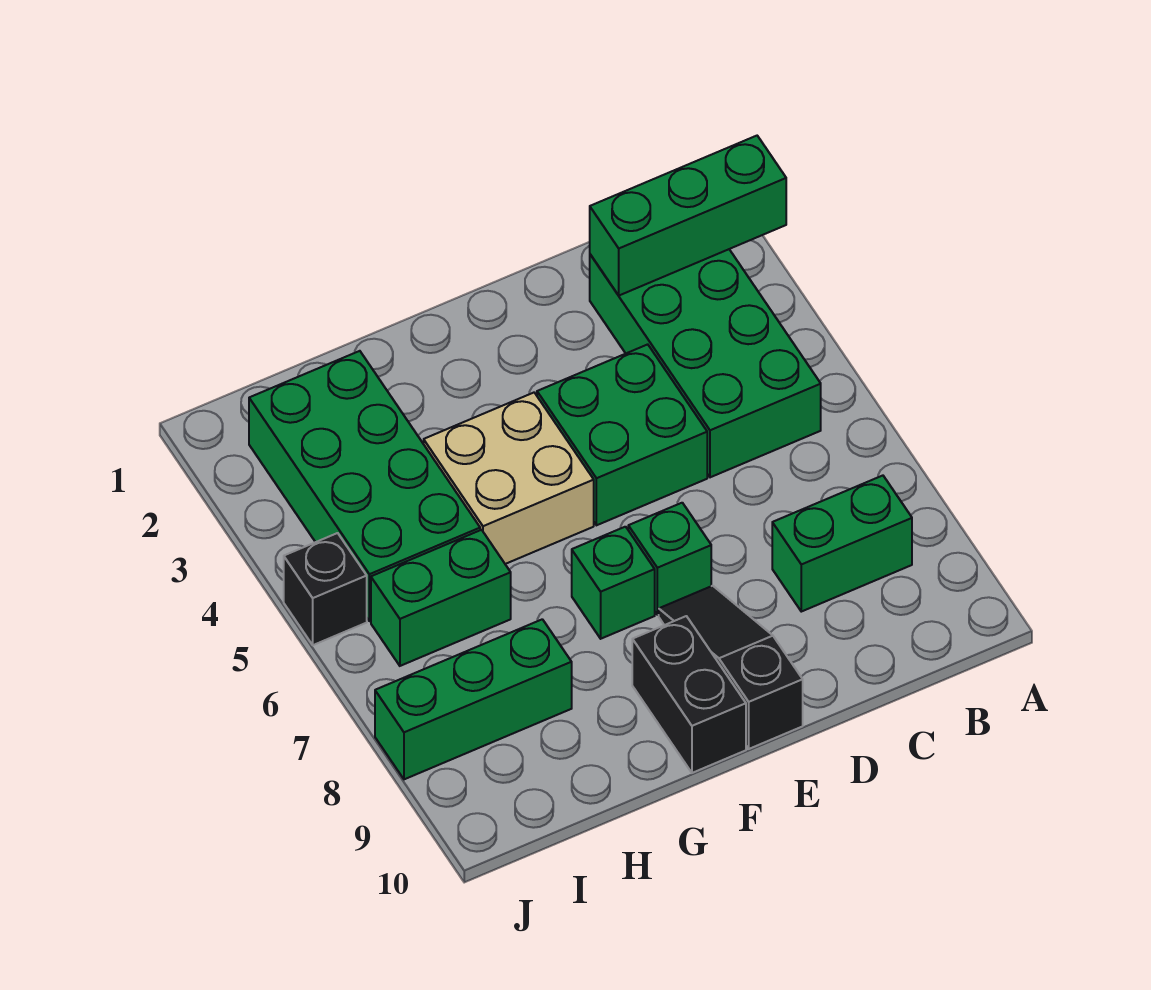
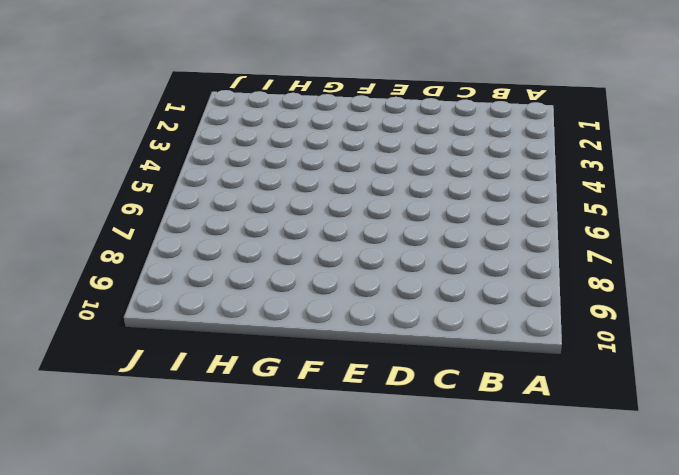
none -> green 2x4 brick [590,249,821,477]
none -> green 1x2 brick [772,476,912,612]
none -> green 2x2 brick [537,344,707,525]

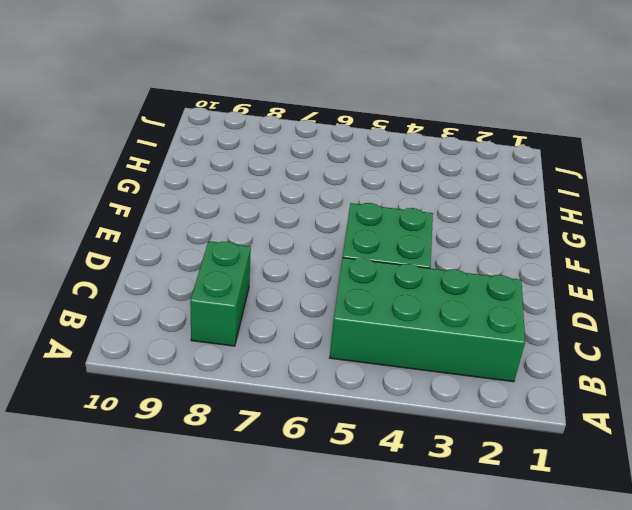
none -> green 1x1 brick [628,503,711,615]
none -> black 1x3 slope [659,586,803,749]
none -> tan 2x2 brick [424,393,594,564]

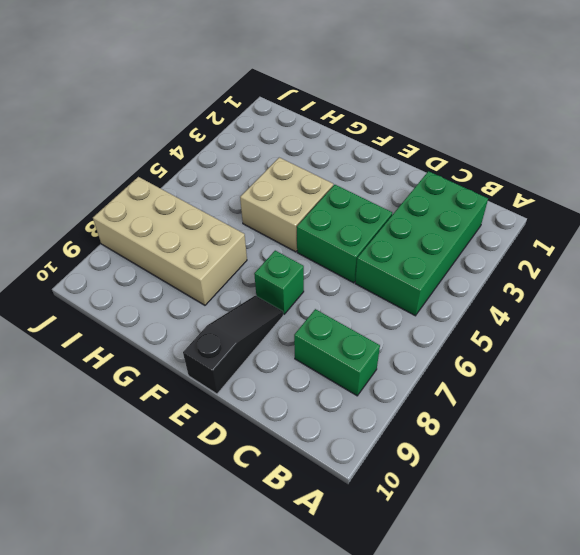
tan 2x4 brick [93,177,247,305] -> green 1x3 brick [375,619,572,779]
none -> green 1x1 brick [572,527,655,639]
none -> black 1x2 brick [632,616,746,773]
none -> green 2x4 brick [249,351,480,621]

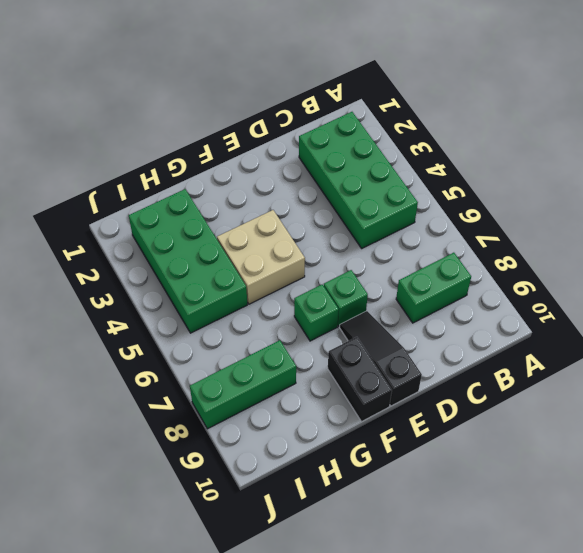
none -> green 2x2 brick [537,344,707,525]
none -> green 1x2 brick [371,530,511,666]
none -> black 1x1 brick [284,533,367,645]

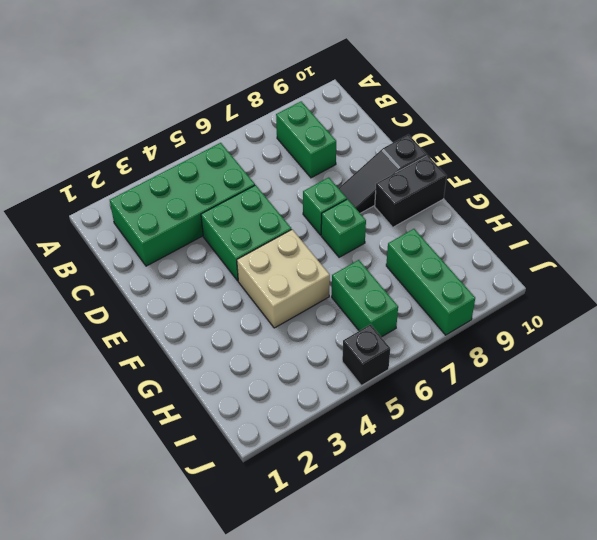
none -> green 2x4 brick [249,351,480,621]
none -> green 1x3 brick [590,136,786,295]

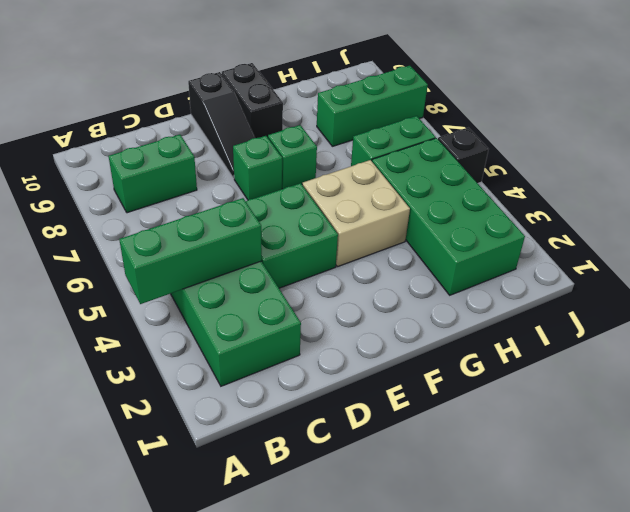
green 1x3 brick [119,198,262,304] -> green 1x3 brick moved to [590,136,786,295]

